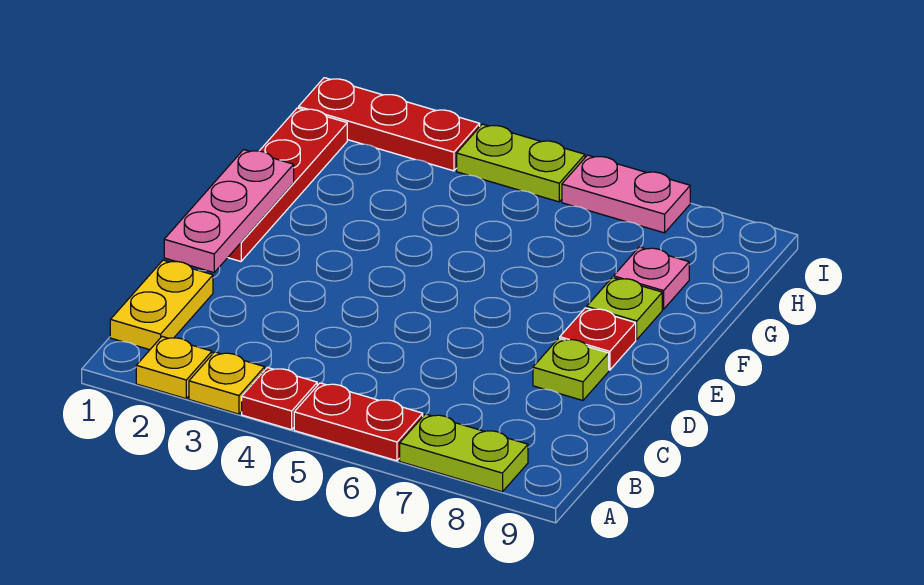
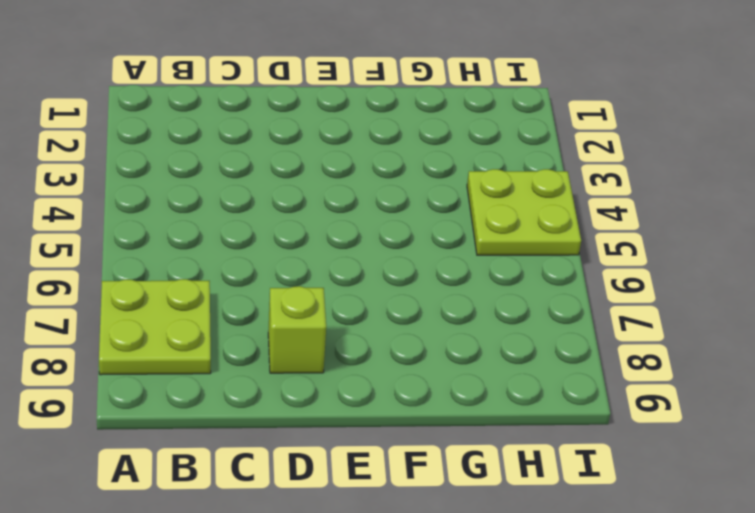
lime 2x2 plate [99,279,211,375] -> lime 1x2 plate [400,414,528,492]
lime 1x1 brick [268,286,326,373] -> lime 1x1 plate [533,338,609,400]
lime 2x2 plate [467,169,581,255] -> lime 1x2 plate [457,124,585,202]
none -> yellow 1x1 plate [136,337,212,399]
none -> yellow 1x1 plate [189,352,265,414]
none -> red 1x1 plate [242,367,317,430]

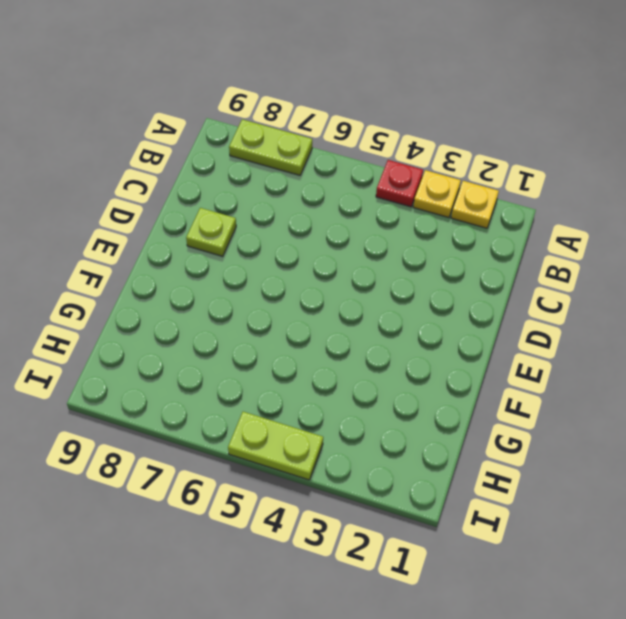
none -> red 1x2 plate [294,383,423,461]
none -> yellow 1x2 plate [110,260,213,350]
none -> red 1x4 plate [228,108,347,261]

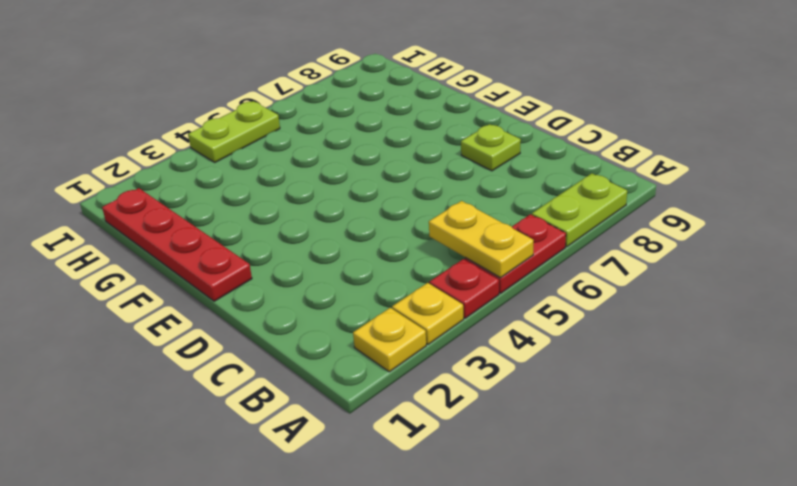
yellow 1x2 plate [429,201,533,278] -> yellow 1x2 plate moved to [110,260,213,350]
none -> red 1x1 plate [560,308,636,370]
none -> lime 1x1 plate [587,277,662,340]
none -> pink 1x1 plate [614,247,689,309]

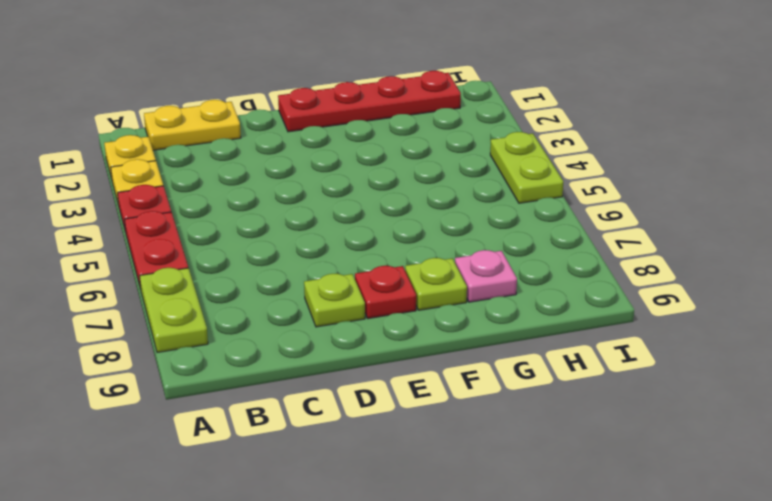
none -> red 1x3 plate [299,78,480,171]
none -> pink 1x2 plate [562,155,690,233]
none -> pink 1x3 plate [164,150,294,273]

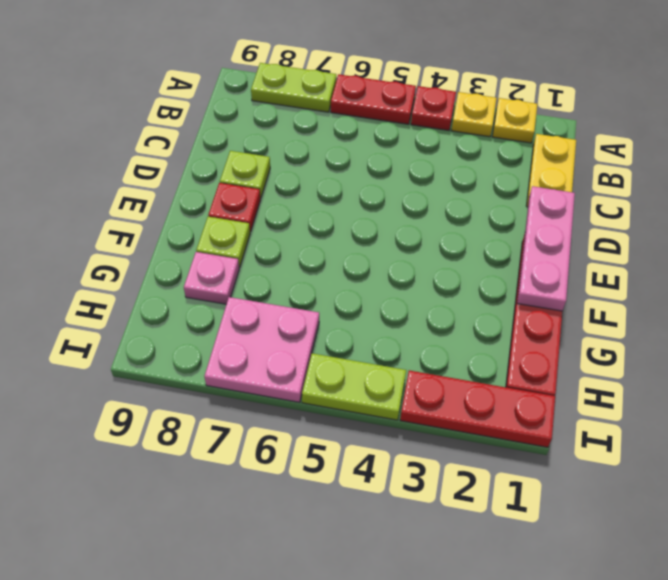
pink 2x2 plate [204,297,319,402] -> pink 1x2 plate [562,155,690,233]

